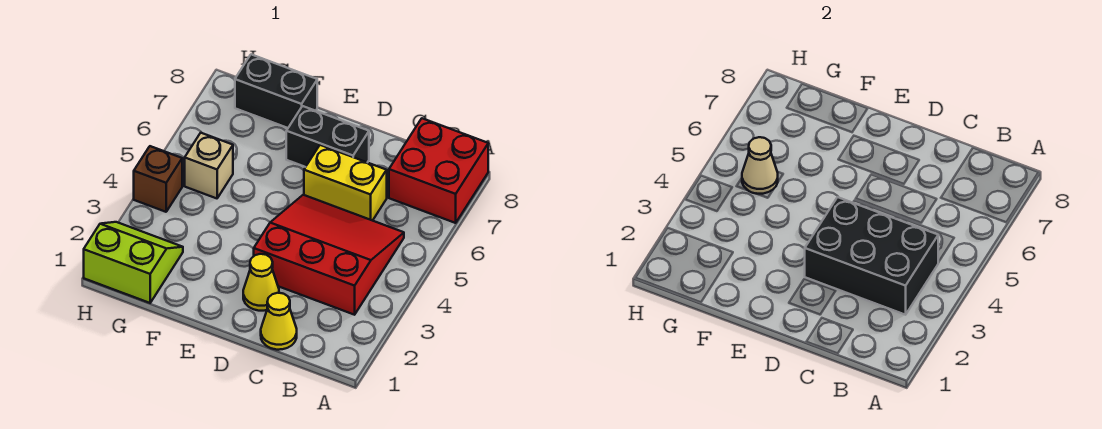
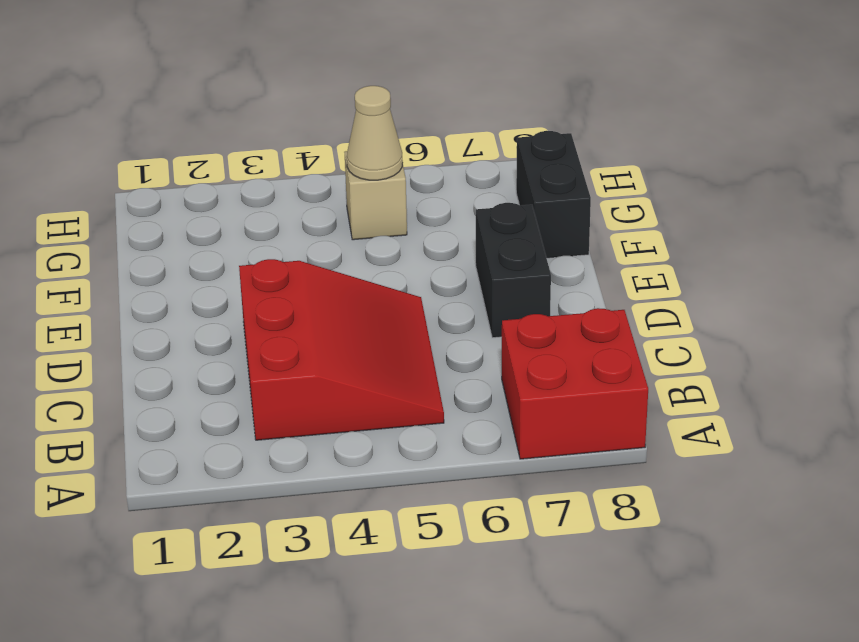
none -> yellow 1x1 cone [261,293,297,350]
none -> yellow 1x2 brick [304,145,387,221]
none -> yellow 1x1 cone [243,254,279,311]

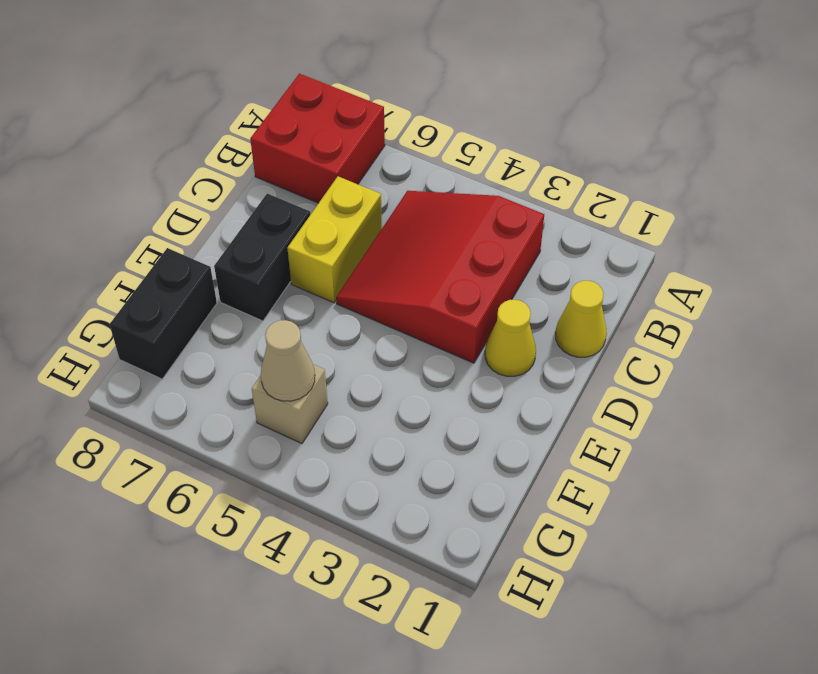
none -> lime 2x2 slope [84,222,183,303]
none -> brown 1x1 brick [134,146,182,212]
none -> black 2x3 brick [805,197,938,315]

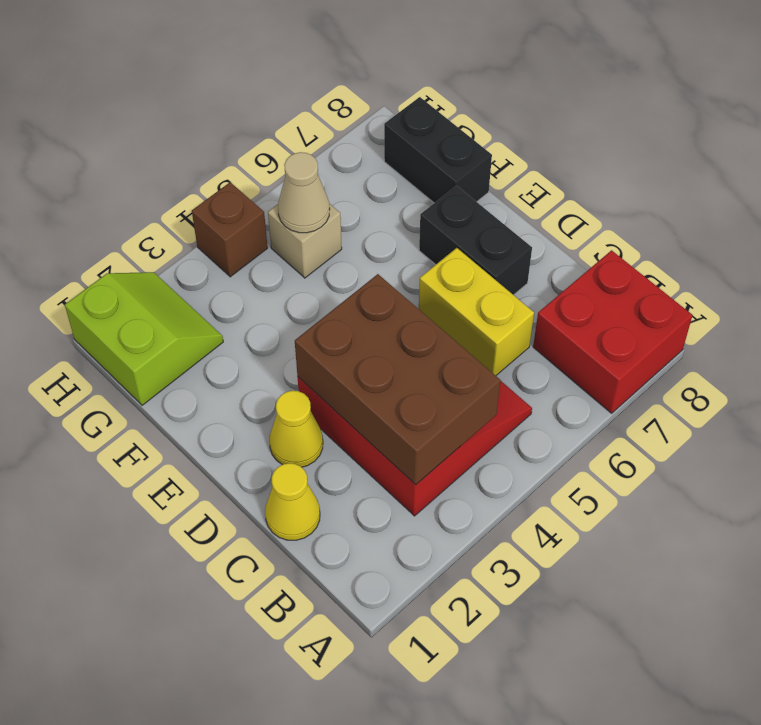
brown 2x3 brick [295,274,500,485] -> black 2x3 brick [805,197,938,315]

